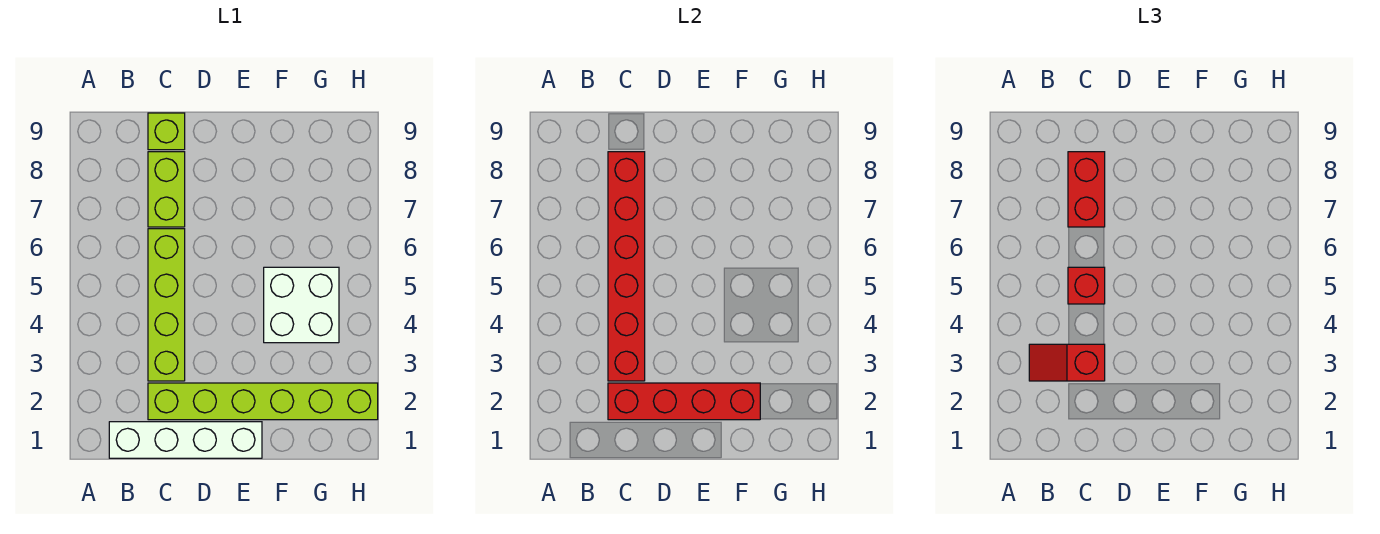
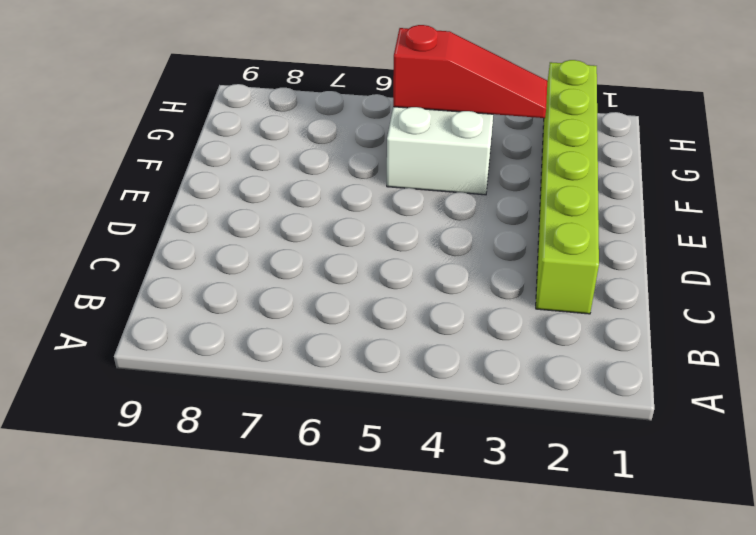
red 1x3 slope [393,25,547,118] -> none
none -> white 1x4 brick [109,422,262,458]
none -> lime 1x4 brick [148,229,185,381]

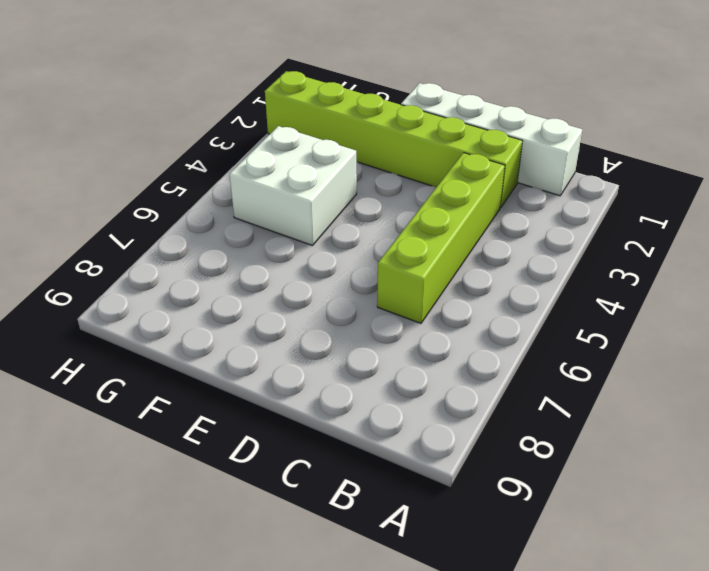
none -> lime 1x2 brick [148,152,185,227]
none -> lime 1x1 brick [148,113,185,150]

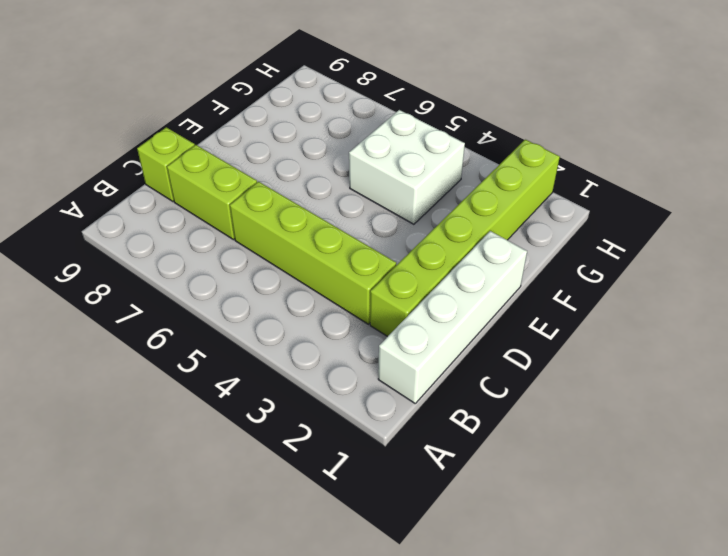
none -> red 1x4 brick [608,383,760,420]
none -> red 1x6 brick [608,152,645,381]

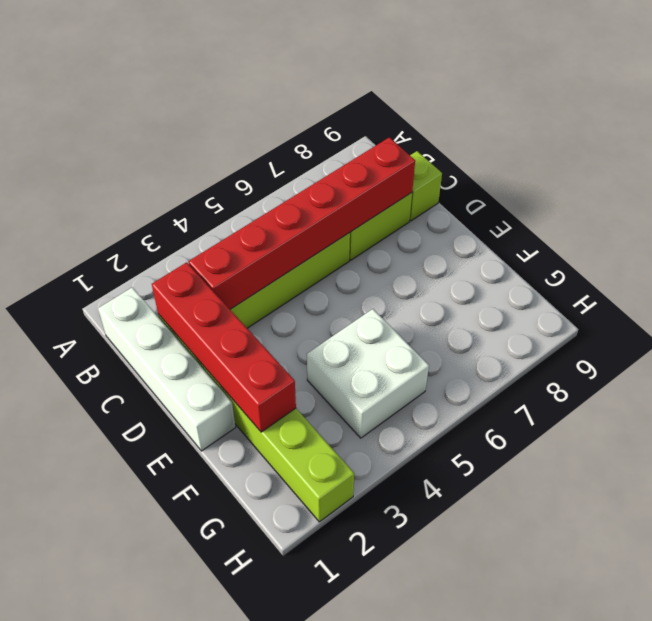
none -> red 1x2 slope [1029,344,1105,381]
none -> red 1x1 brick [1068,267,1105,304]

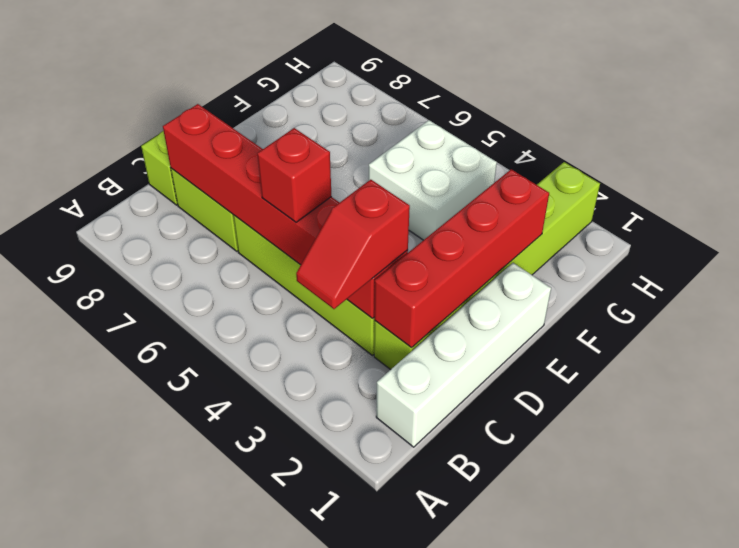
none -> red 1x2 brick [1068,152,1105,227]

